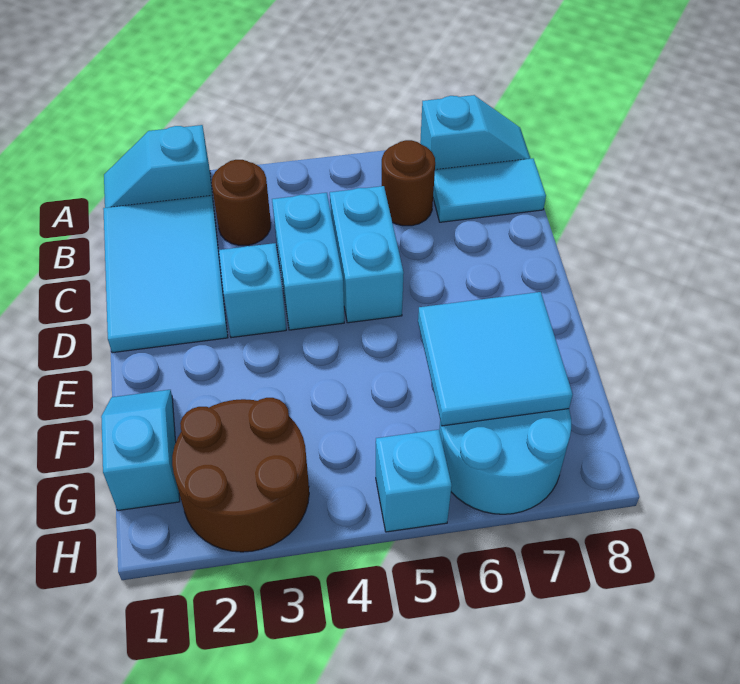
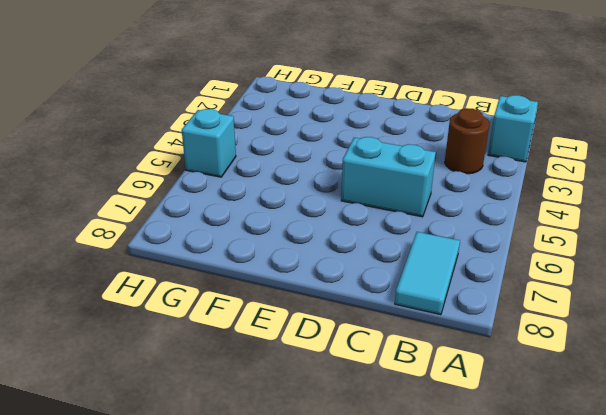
none -> cyan 1x2 slope [420,95,531,170]
none -> cyan 2x3 tile [103,196,228,353]
none -> brown 1x1 round brick [382,140,435,226]

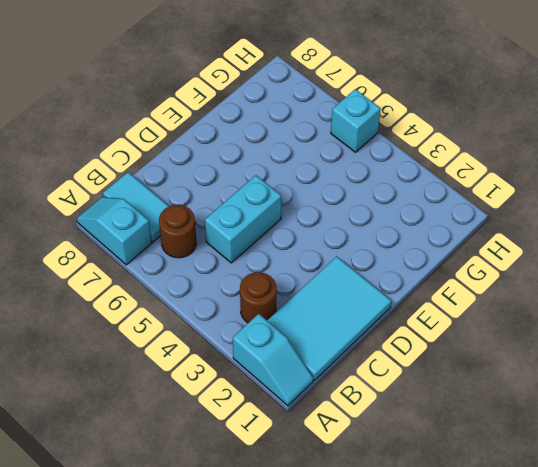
none -> cyan 1x2 brick [272,193,344,330]
none -> cyan 1x1 brick [219,243,286,338]
none -> cyan 1x2 slope [101,390,180,511]

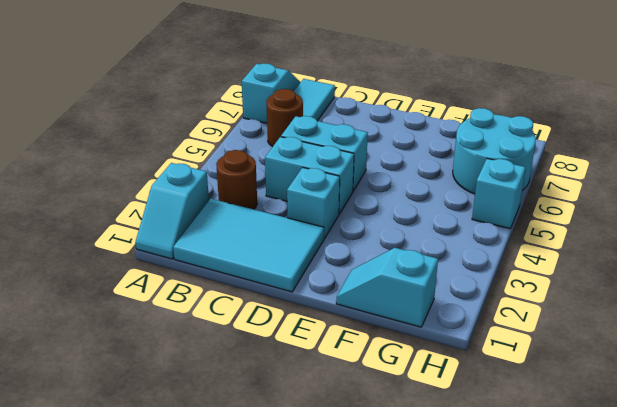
none -> brown 2x2 round brick [172,398,309,552]
none -> cyan 2x2 tile [418,292,573,426]

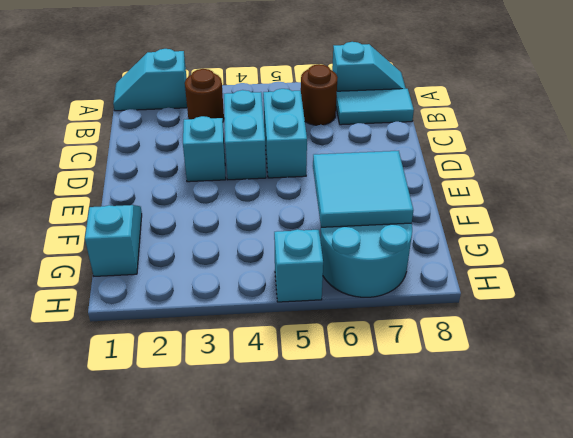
none -> cyan 2x3 tile [103,196,228,353]
none -> brown 2x2 round brick [172,398,309,552]

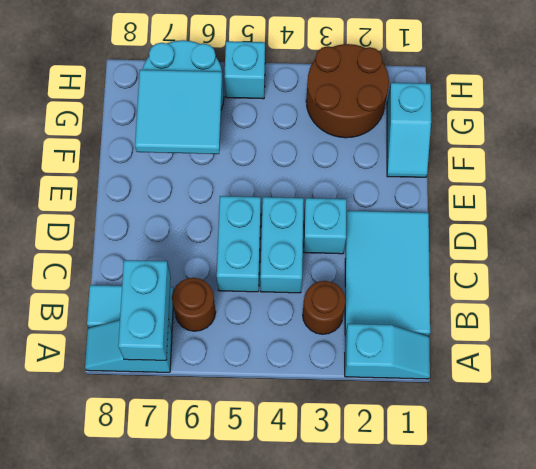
cyan 1x2 brick [118,260,171,360] -> none

